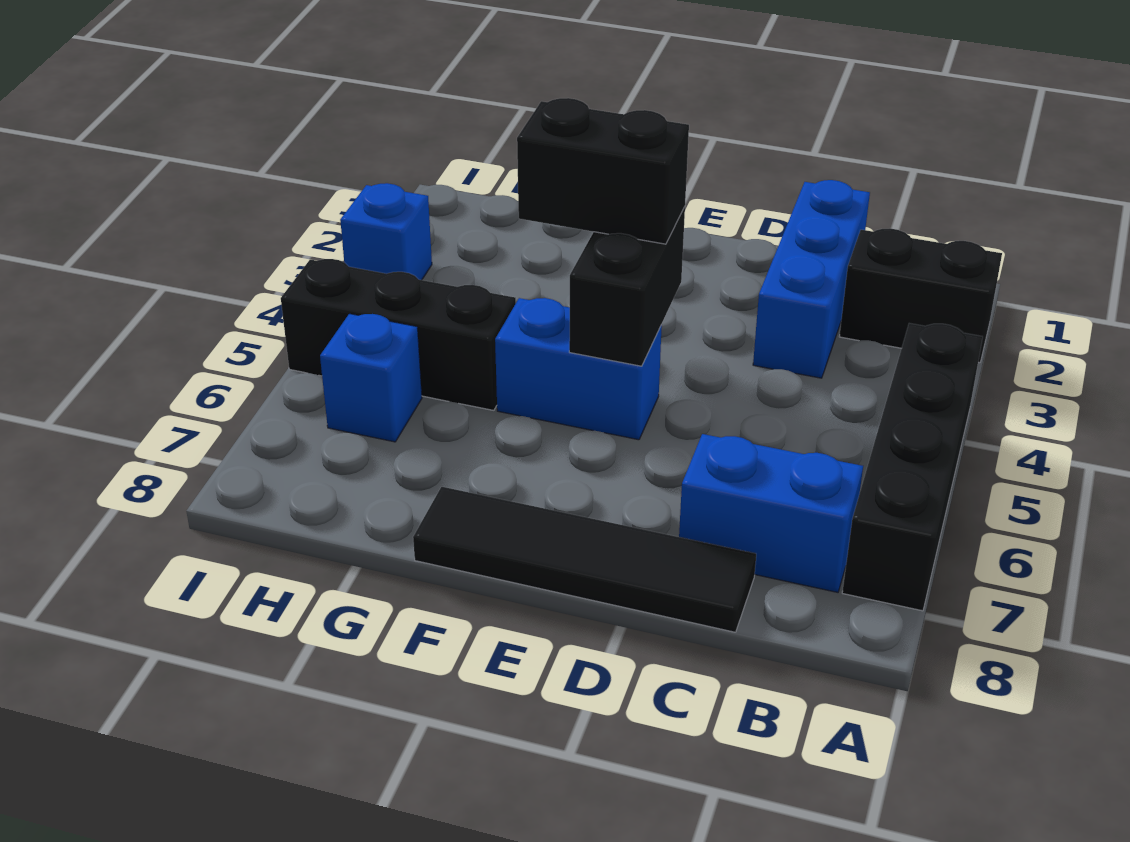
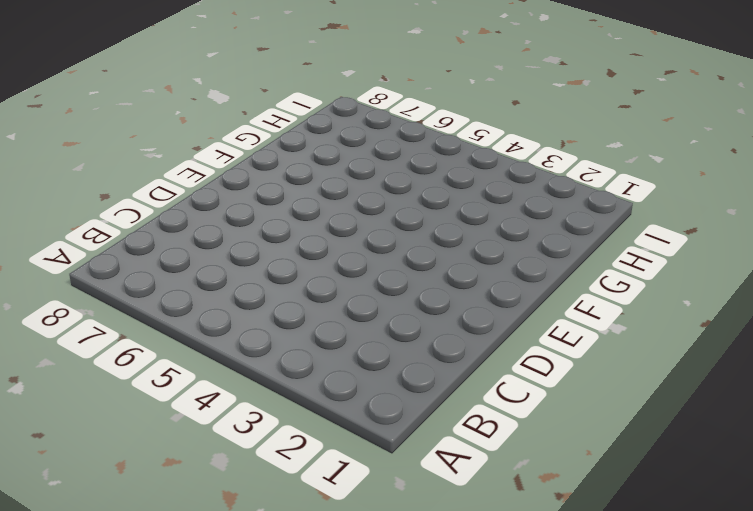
none -> black 1x2 brick [839,228,1002,363]
none -> black 1x4 brick [842,323,983,611]

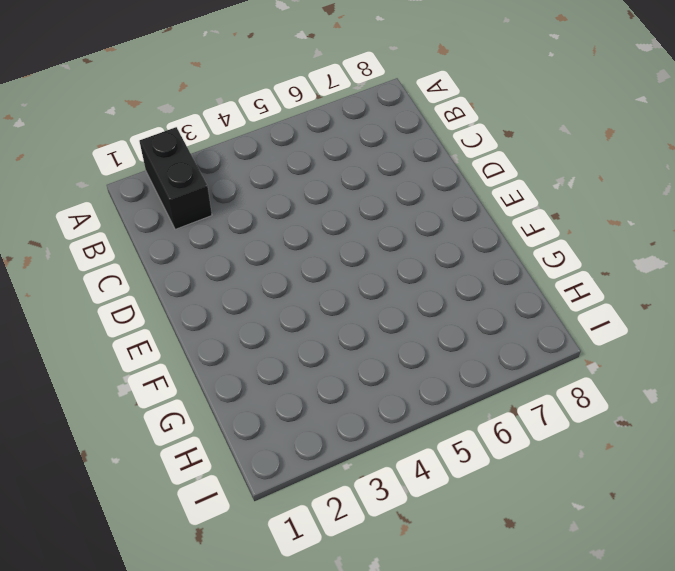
none -> black 1x4 brick [842,323,983,611]
none -> blue 1x2 brick [679,434,863,592]

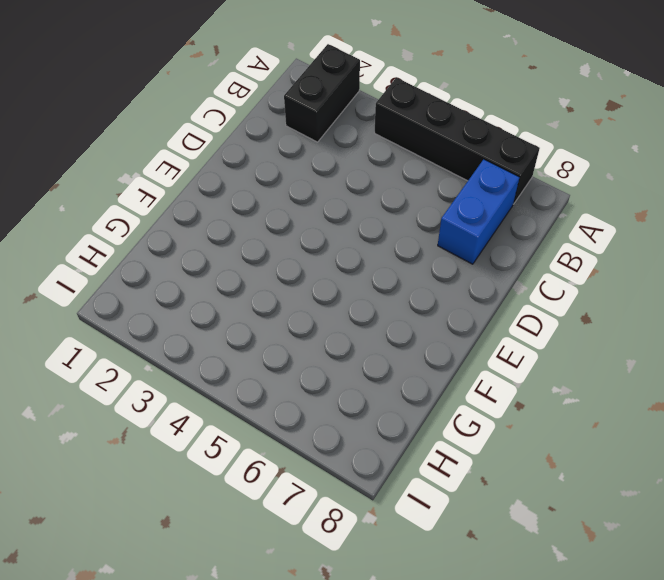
none -> blue 1x3 brick [753,180,870,378]
none -> black 1x4 tile [413,487,756,632]

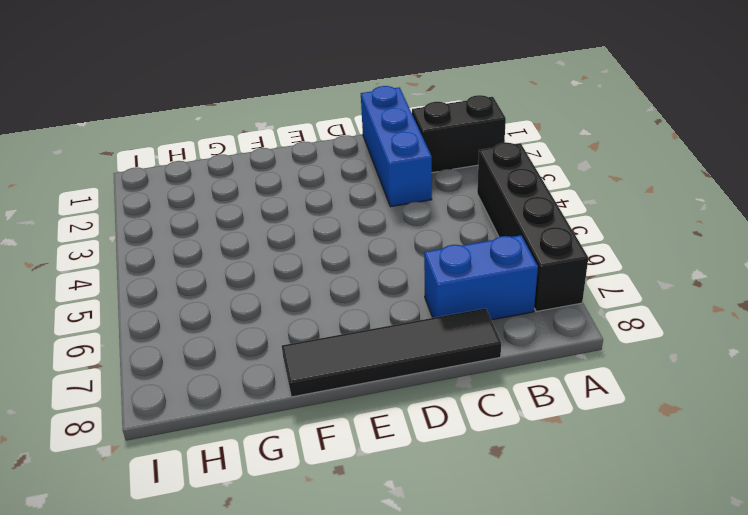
none -> blue 1x2 brick [495,298,662,440]
none -> black 1x3 brick [281,259,516,410]

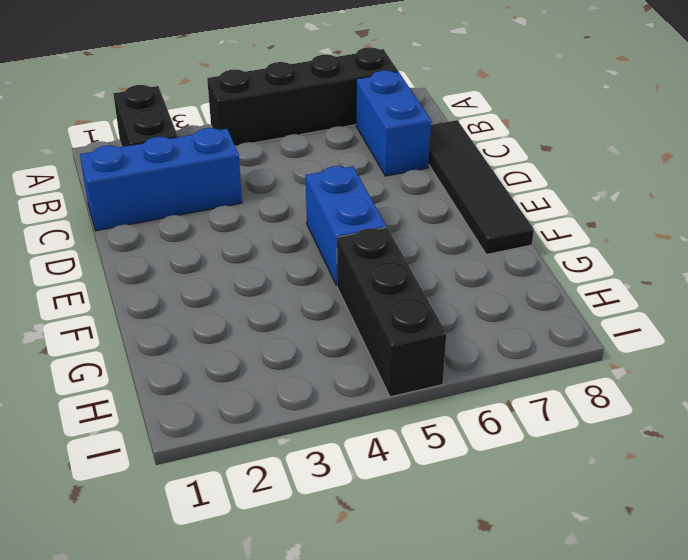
none -> blue 1x1 brick [320,314,422,442]
none -> blue 1x1 brick [340,183,432,280]

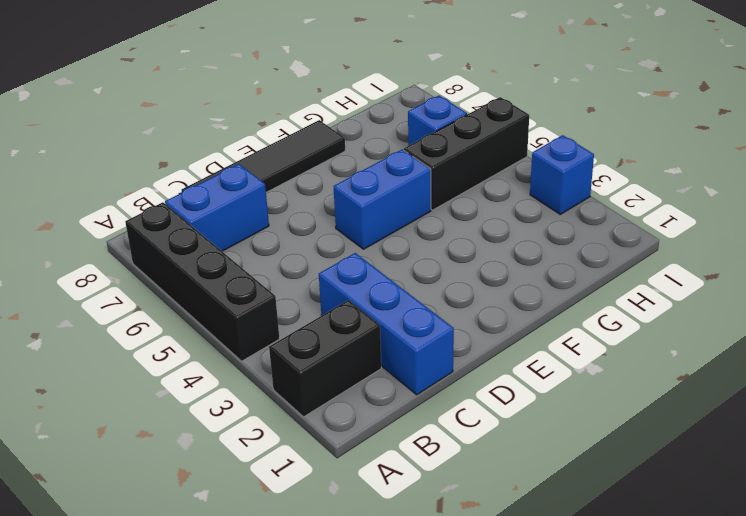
none -> black 1x2 brick [569,207,685,366]
none -> black 1x2 brick [517,98,689,244]

